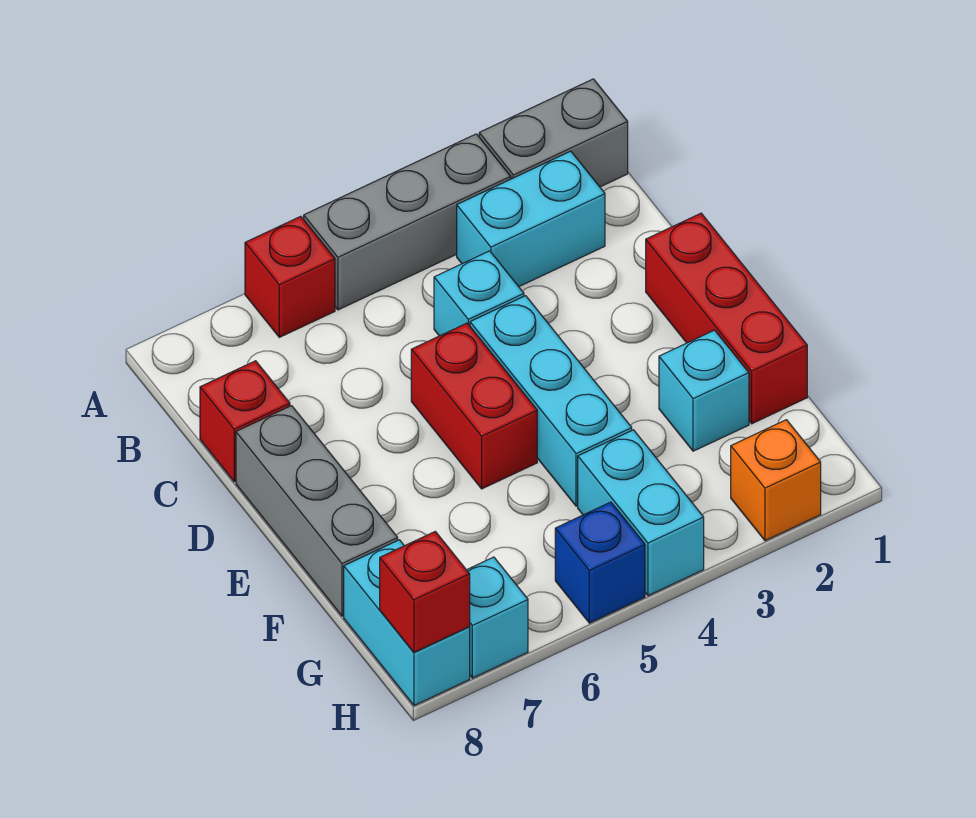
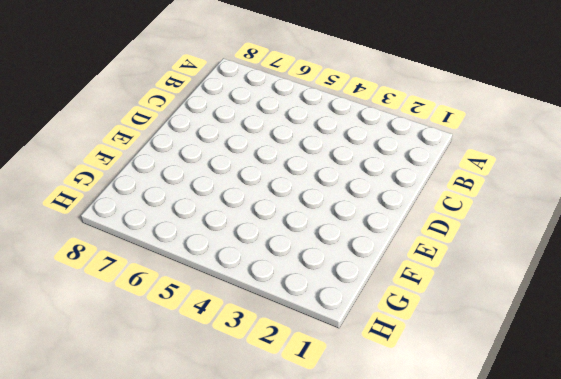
none -> grey 1x2 brick [479,79,628,187]
none -> grey 1x3 brick [304,134,511,310]
none -> red 1x1 brick [245,216,335,337]

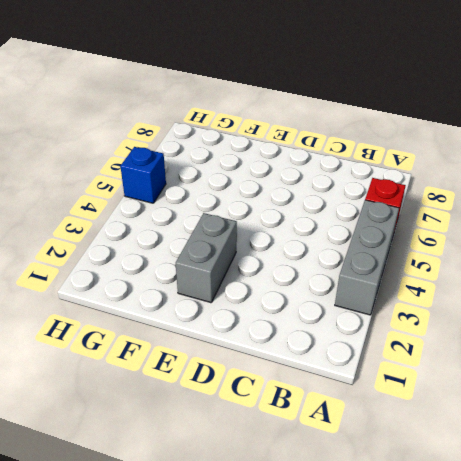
grey 1x2 brick [176,213,237,303] -> grey 1x2 brick moved to [479,79,628,187]
none -> cyan 1x2 brick [457,151,605,287]
none -> cyan 1x1 brick [434,251,524,336]
none -> red 1x1 brick [200,361,290,482]

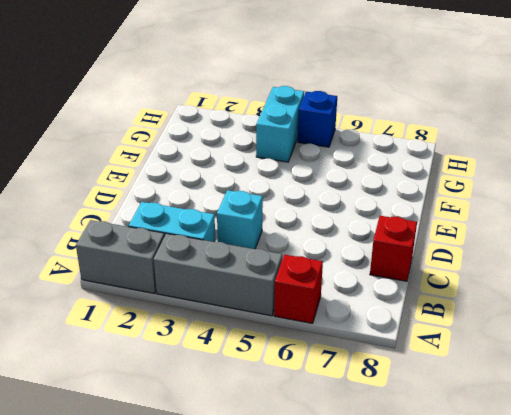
none -> red 1x3 brick [646,213,807,424]
none -> cyan 1x3 brick [470,296,632,506]
none -> red 1x2 brick [411,323,537,489]

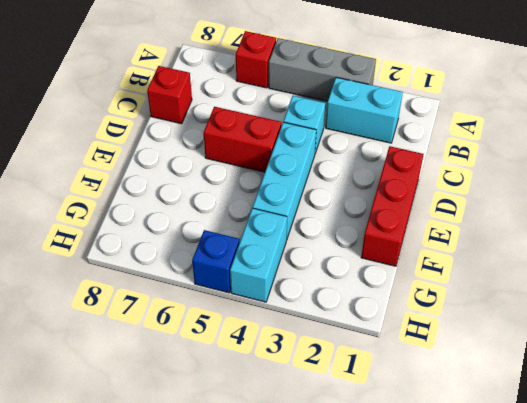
red 1x2 brick [204,107,281,172] -> red 1x2 brick turned to [411,323,537,489]
none -> grey 1x2 brick [479,79,628,187]
none -> grey 1x3 brick [236,406,398,616]
none -> cyan 1x1 brick [659,330,749,451]

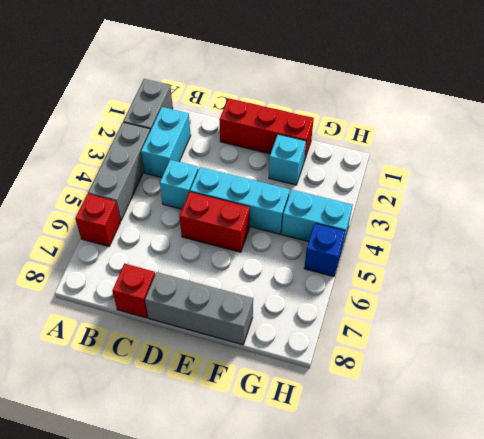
none -> cyan 1x2 brick [344,540,470,705]
none -> orange 1x1 brick [731,420,821,541]
none -> cyan 1x1 brick [467,557,528,678]

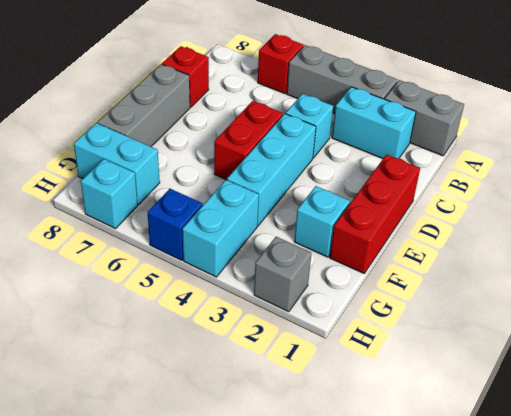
cyan 1x2 brick [74,123,160,204] -> cyan 1x2 brick turned to [344,540,470,705]
grey 1x1 brick [254,237,311,312] -> orange 1x1 brick [731,420,821,541]
none -> red 1x1 brick [380,532,470,652]

